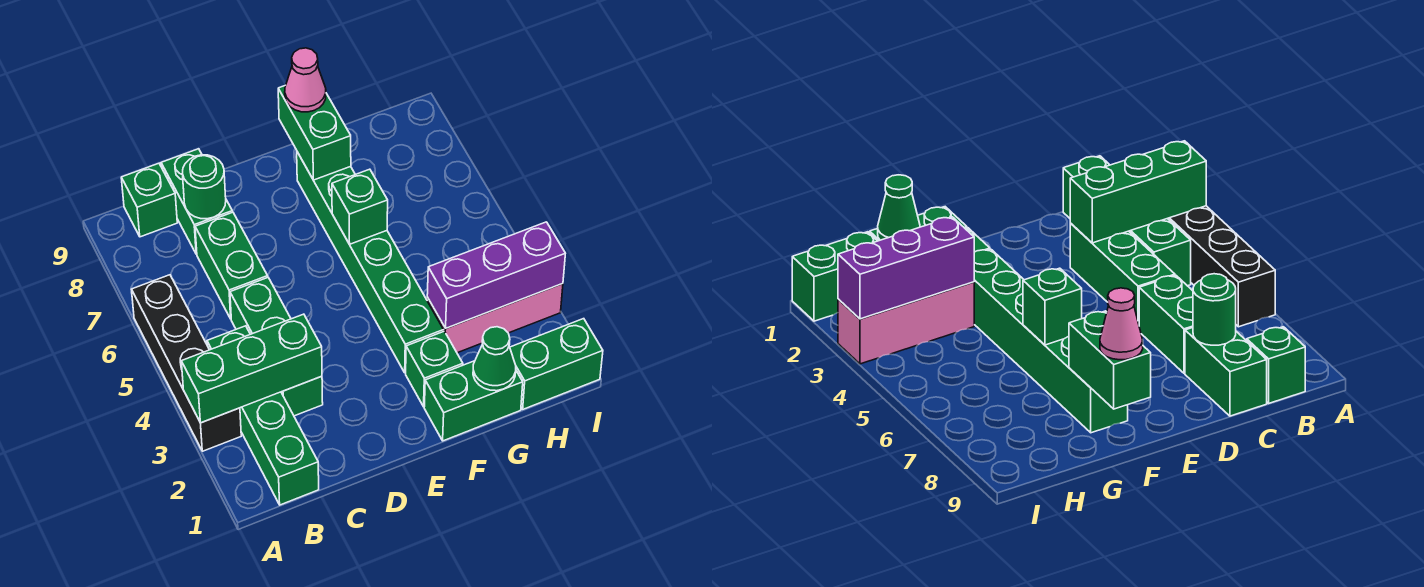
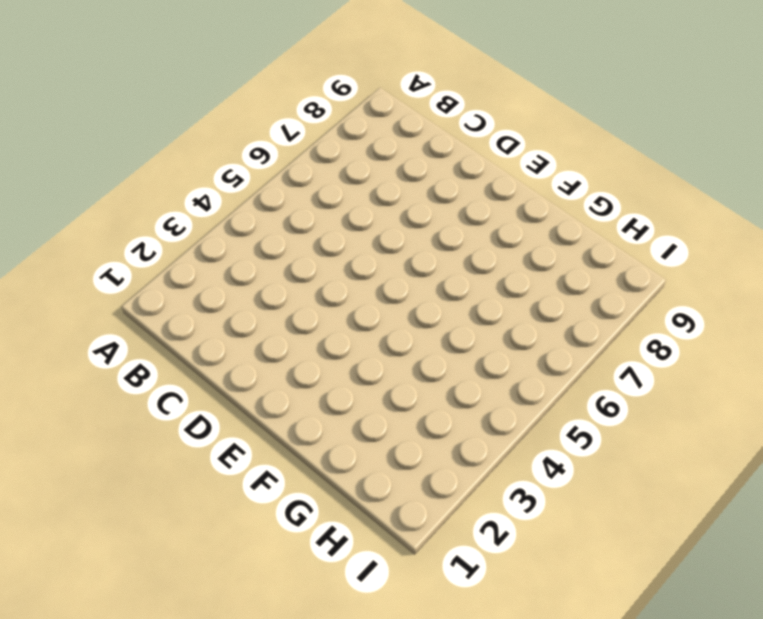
none -> black 1x4 brick [131,275,241,451]
none -> green 1x4 brick [207,326,319,505]
none -> green 1x1 brick [121,163,177,237]

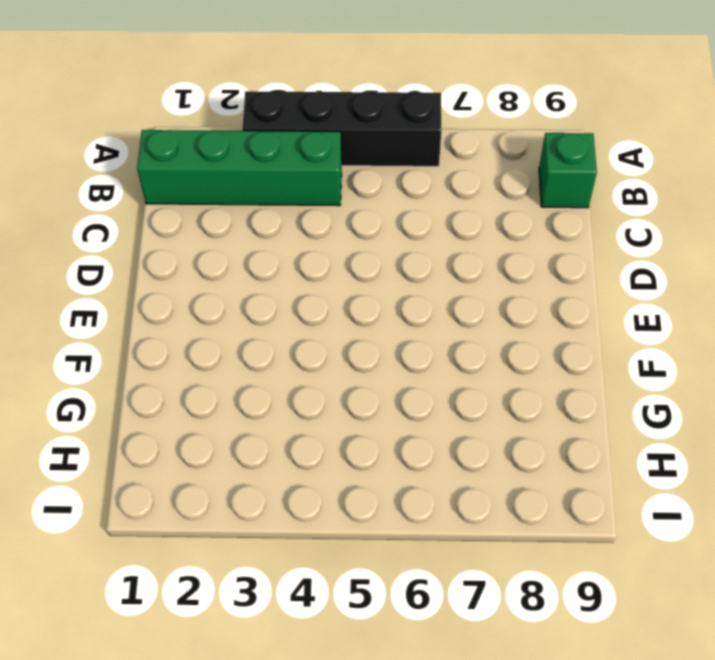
none -> green 1x3 brick [230,277,323,416]
none -> green 1x2 brick [195,212,268,319]
none -> green 1x2 brick [161,149,232,254]

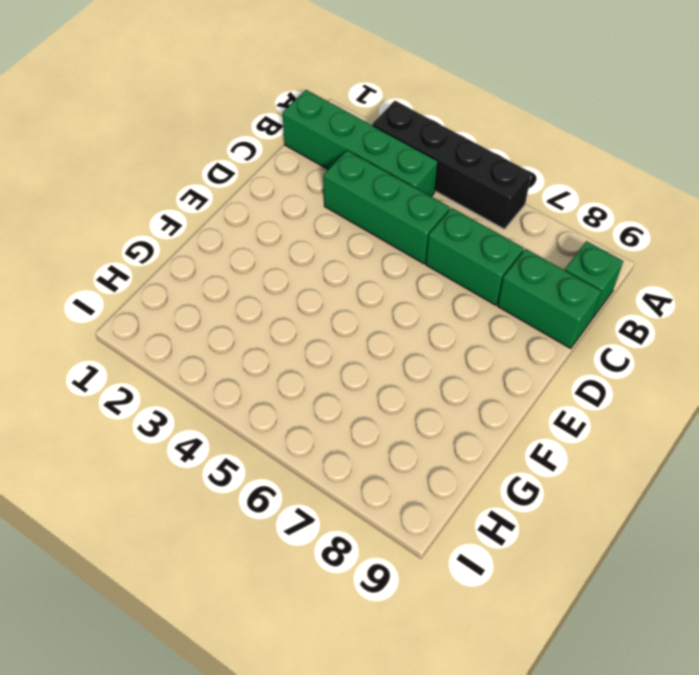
none -> green 1x2 brick [424,361,523,441]
none -> green 1x1 brick [406,331,463,407]
none -> green 1x6 brick [297,152,444,373]

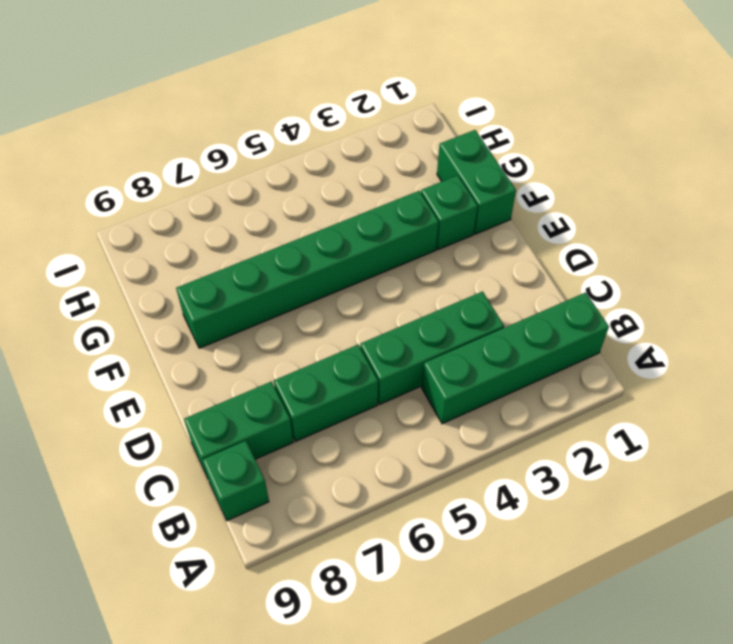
none -> black 1x4 brick [131,275,241,451]
none -> pink 1x3 brick [427,284,563,353]
none -> green 1x2 brick [510,319,603,409]

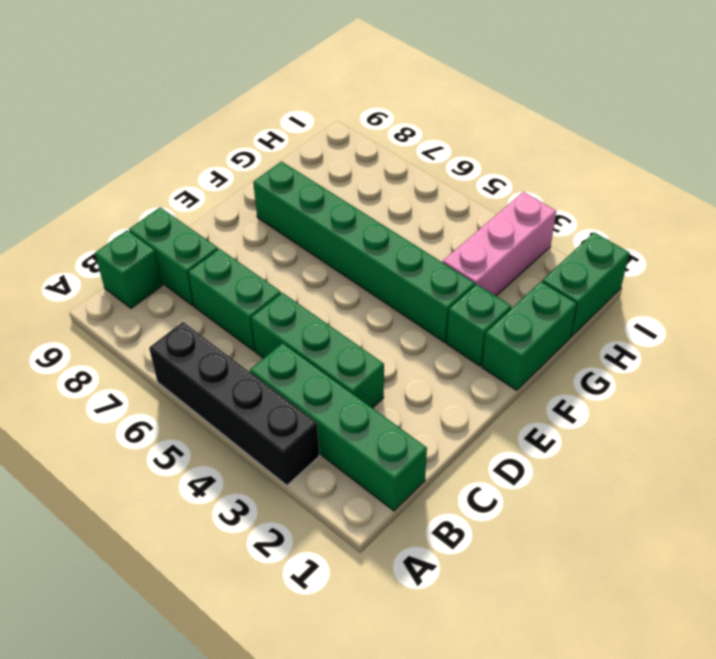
none -> green 1x3 brick [181,314,322,423]
none -> green 1x1 round brick [182,155,226,219]
none -> green 1x1 brick [332,169,388,244]

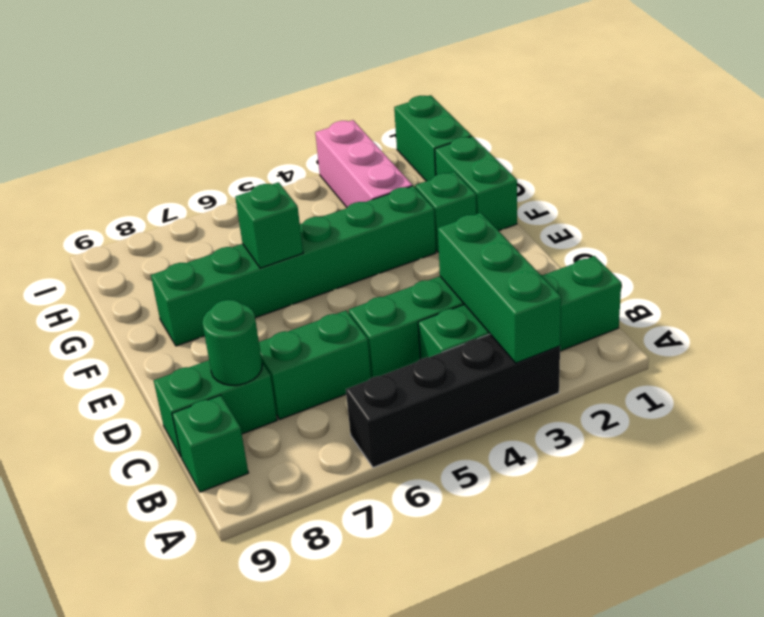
none -> green 1x2 brick [278,85,351,180]
none -> green 1x1 cone [473,327,516,391]
none -> purple 1x3 brick [427,222,565,328]

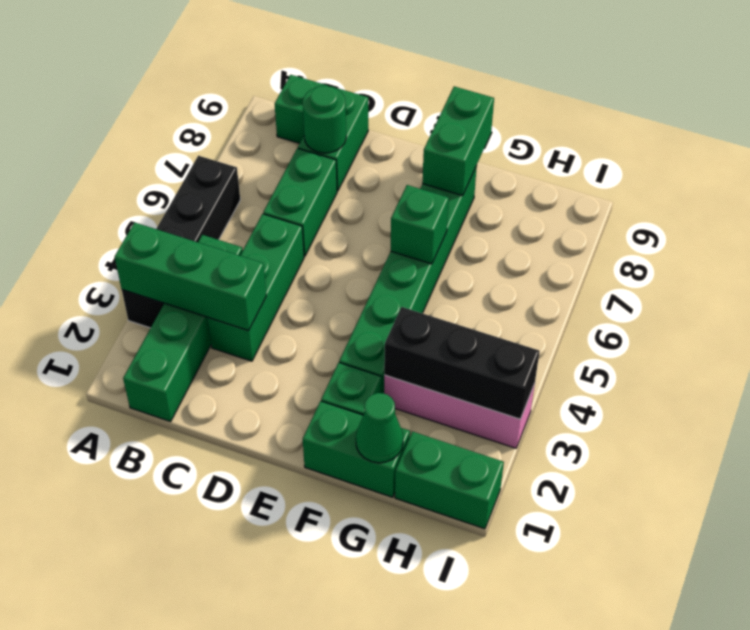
black 1x3 brick [384,307,540,419] -> purple 1x3 brick [427,222,565,328]
none -> pink 1x1 cone [285,48,326,112]

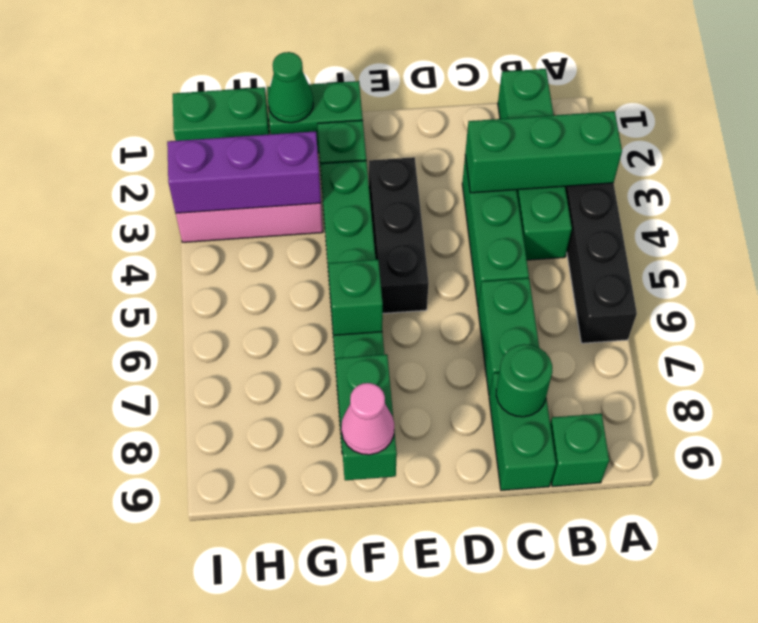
black 1x3 brick [369,157,429,313] -> none

